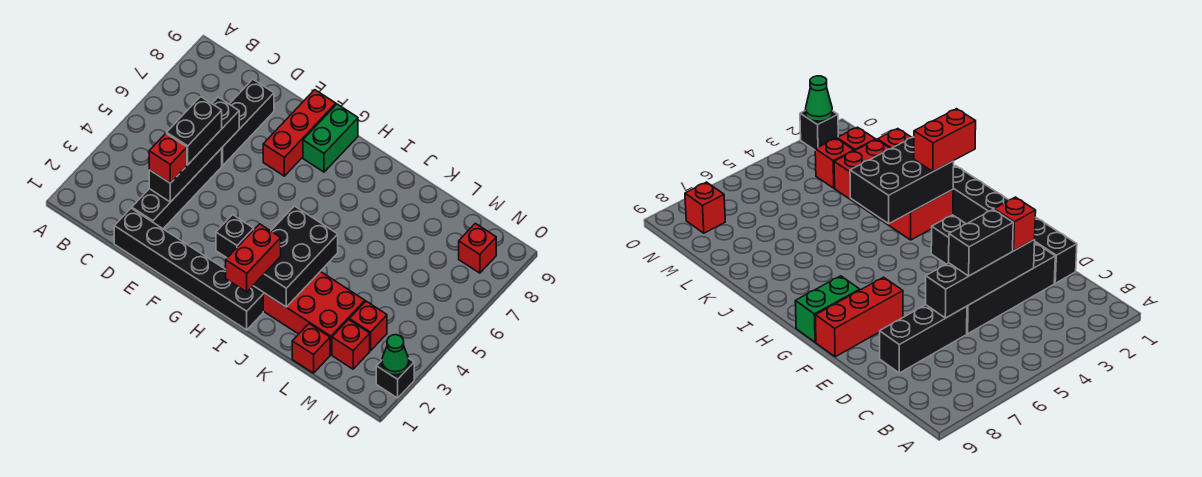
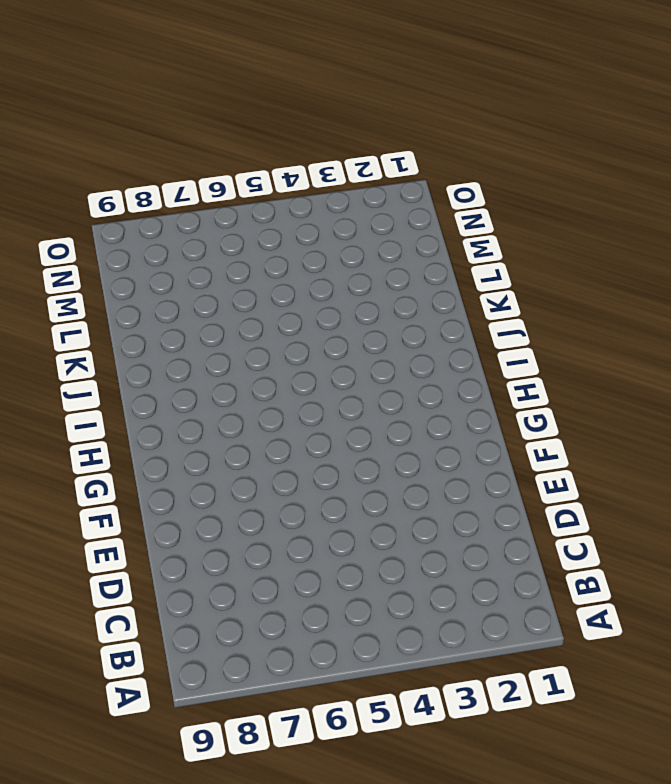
none -> black 1x6 brick [114,208,263,330]
none -> black 1x4 brick [132,148,222,229]
none -> black 1x3 brick [222,79,274,166]

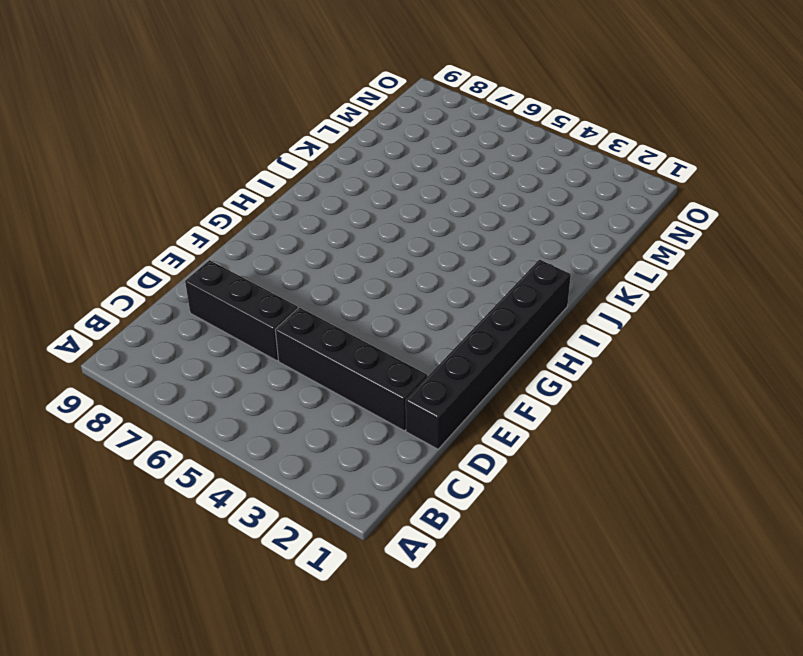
none -> red 1x3 brick [263,90,336,176]
none -> black 1x1 brick [216,215,254,258]
none -> green 1x2 brick [303,104,358,172]

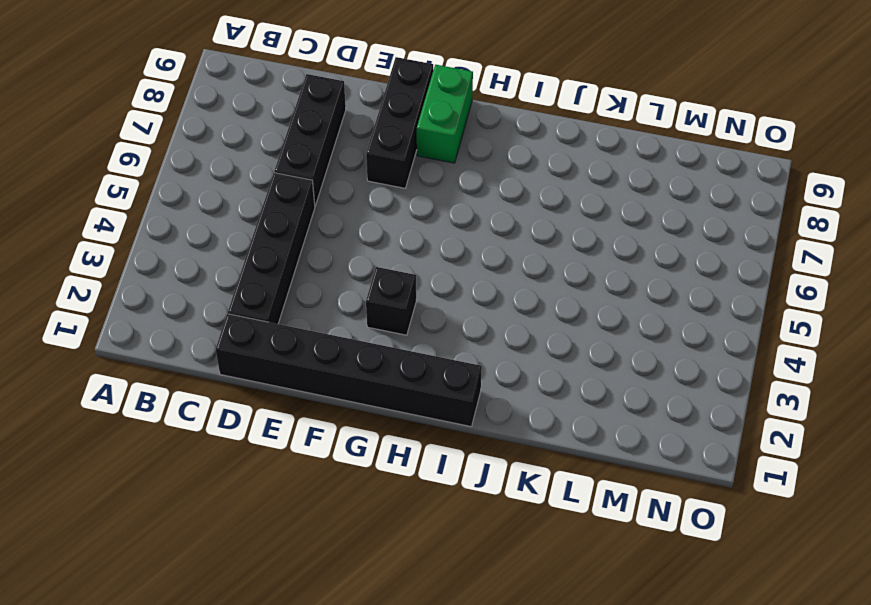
black 1x3 brick [366,57,433,188] -> red 1x3 brick [263,90,336,176]
none -> red 2x4 brick [252,272,365,355]
none -> red 1x1 brick [292,324,330,373]
none -> red 1x1 brick [332,320,370,369]

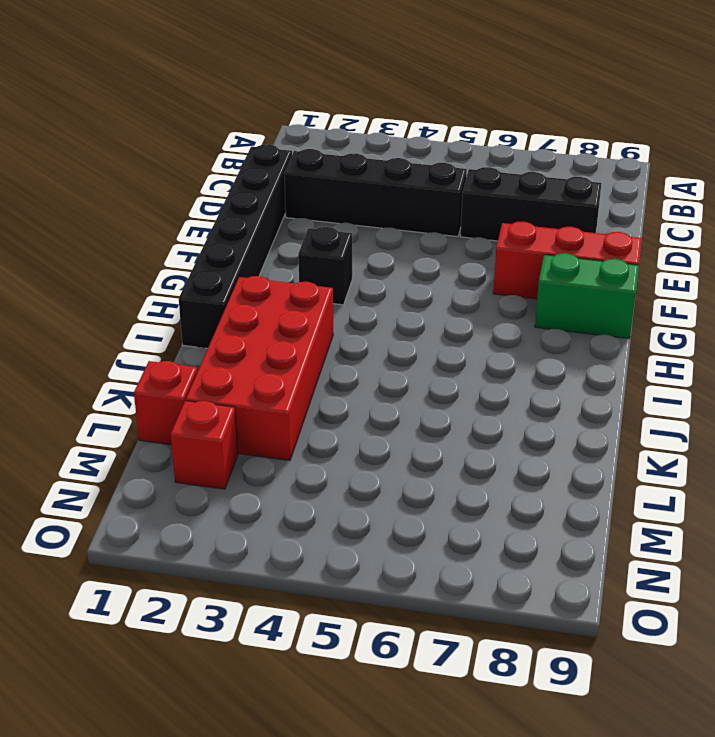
none -> red 1x1 brick [349,301,387,351]
none -> red 1x1 brick [459,223,496,273]
none -> black 1x1 brick [376,358,414,398]

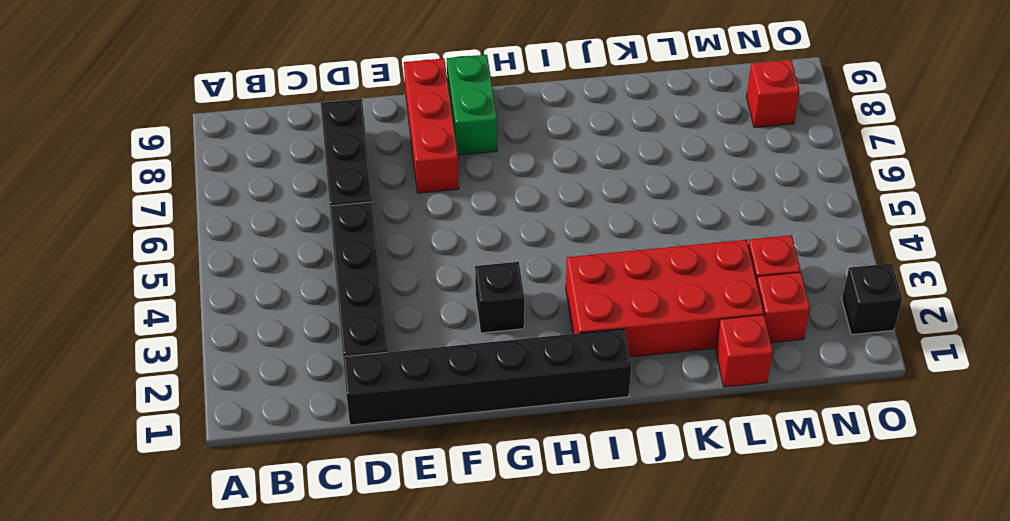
none -> black 1x4 brick [149,97,239,202]
none -> black 2x3 brick [253,206,338,307]
none -> green 1x1 cone [382,335,409,375]

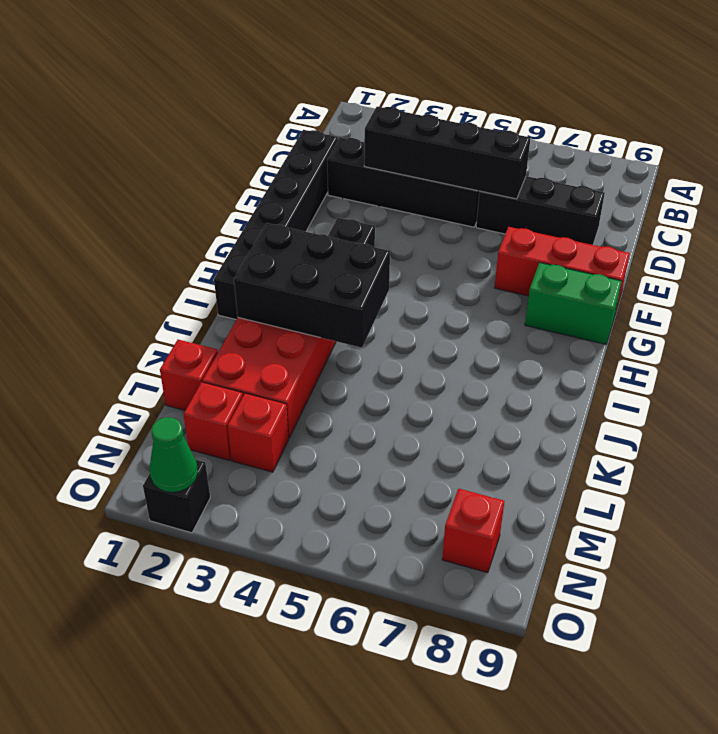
none -> red 1x1 brick [149,134,187,183]
none -> black 1x2 brick [167,96,222,164]
none -> red 1x2 brick [226,224,281,292]

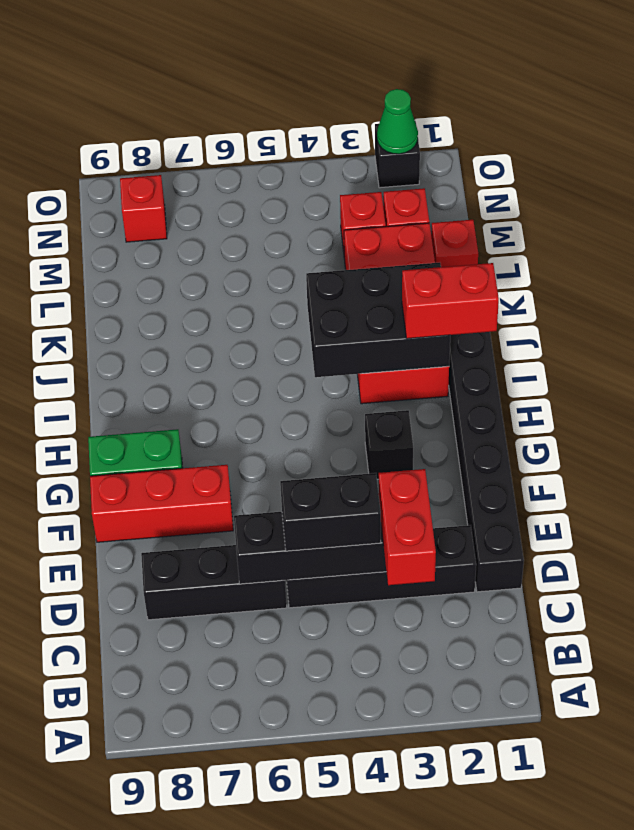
red 1x2 brick [379,469,436,585] -> red 1x1 brick [149,134,187,183]

